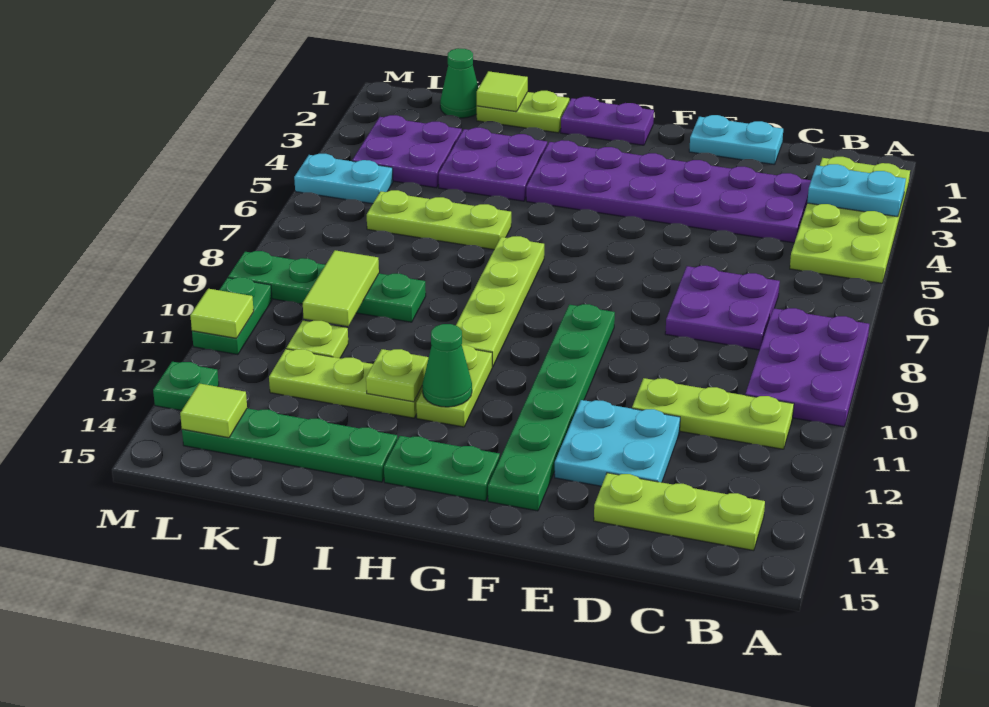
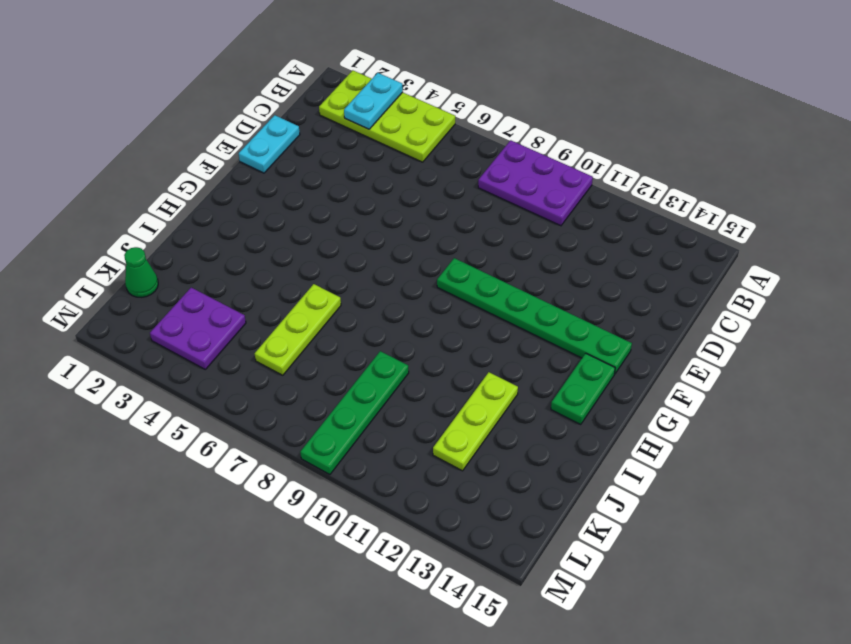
none -> lime 1x3 plate [632,378,794,449]
none -> lime 1x3 plate [594,473,765,551]
none -> purple 2x6 plate [526,140,811,243]
none -> purple 2x2 plate [665,266,780,350]

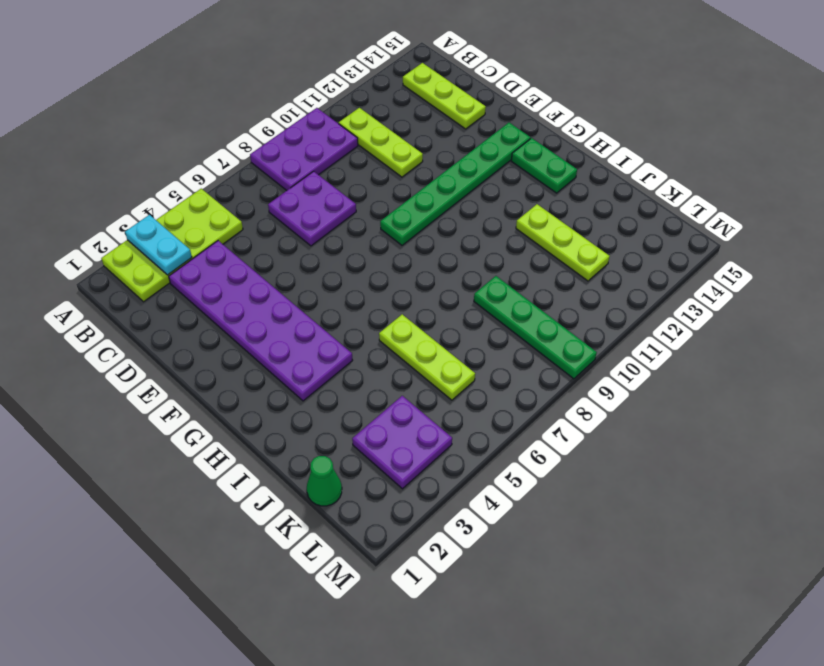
none -> cyan 1x2 plate [689,115,783,165]
none -> cyan 2x2 plate [555,400,680,486]
none -> purple 1x2 plate [561,97,654,145]
none -> lime 1x4 plate [456,236,544,367]

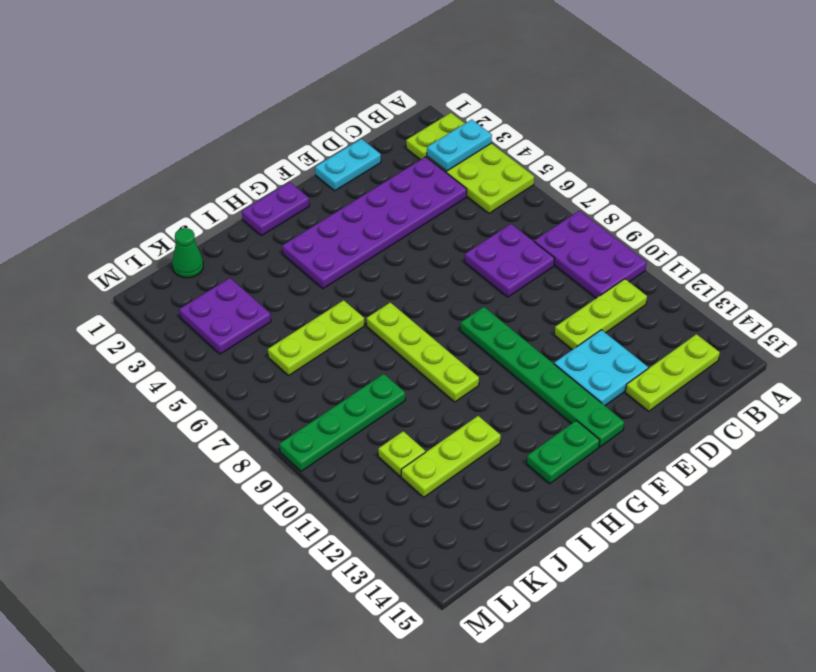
none -> lime 1x2 plate [416,345,492,427]
none -> lime 1x2 plate [477,91,569,133]
none -> purple 2x2 plate [439,128,547,201]
none -> green 1x4 plate [182,408,397,482]

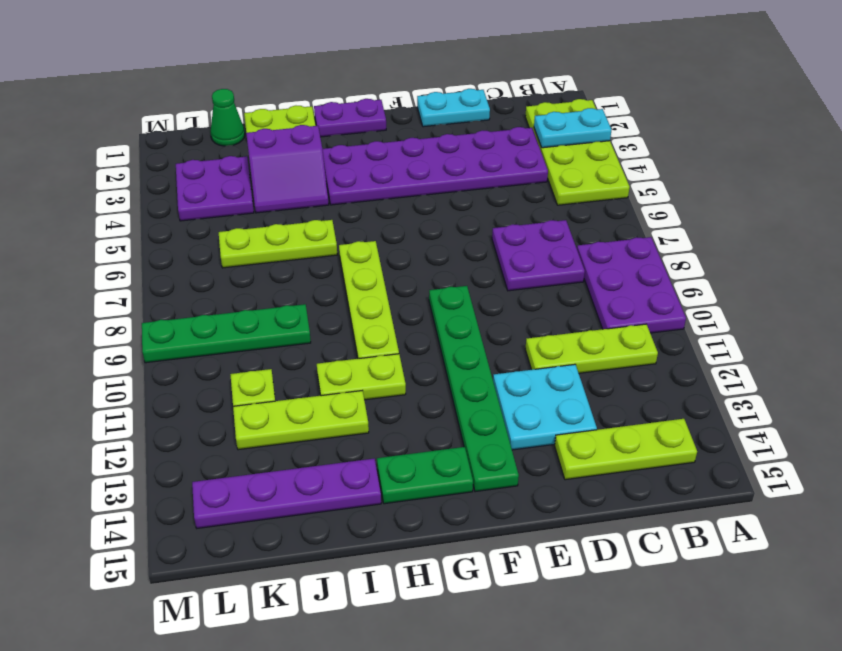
lime 1x2 plate [317,354,406,400] -> lime 1x2 plate turned to [416,345,492,427]
purple 2x2 slope [246,125,329,213] -> purple 2x2 plate [439,128,547,201]
purple 1x4 plate [192,459,381,528] -> green 1x4 plate [182,408,397,482]
none -> cyan 1x2 plate [294,154,393,204]
none -> green 1x2 plate [192,277,272,355]
none -> green 1x1 plate [153,362,219,411]
none -> green 1x1 cone [422,324,472,407]

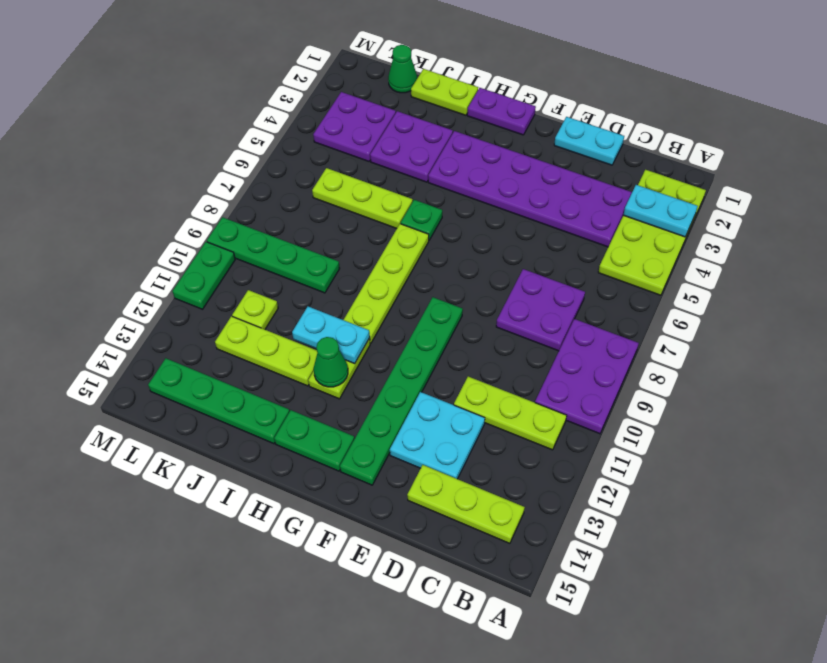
green 1x1 plate [401,200,442,240] -> green 1x1 plate moved to [153,362,219,411]
cyan 1x2 plate [292,307,370,363] -> cyan 1x2 plate moved to [294,154,393,204]
none -> lime 1x1 plate [366,349,428,402]
none -> lime 1x1 tile [477,71,528,112]
none -> lime 1x2 tile [303,250,379,326]
none -> lime 1x1 tile [180,383,247,438]

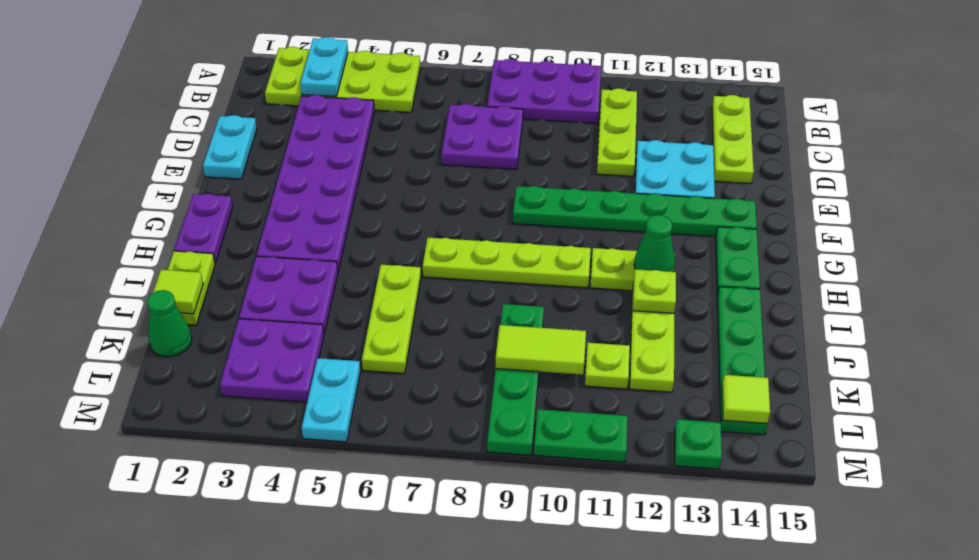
none -> lime 1x1 tile [190,289,254,338]

